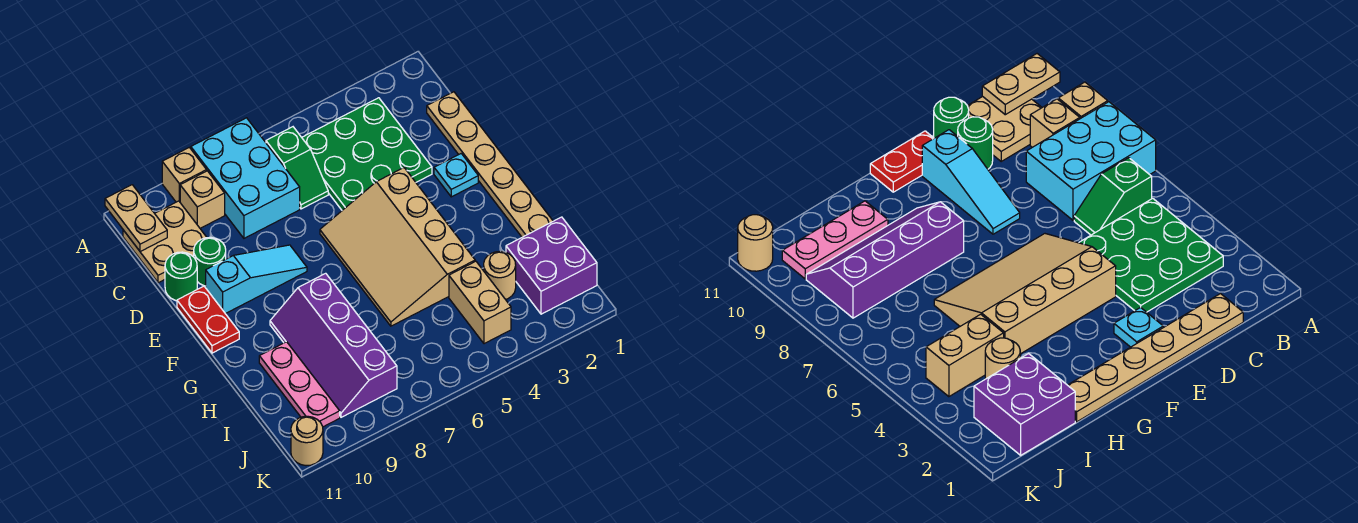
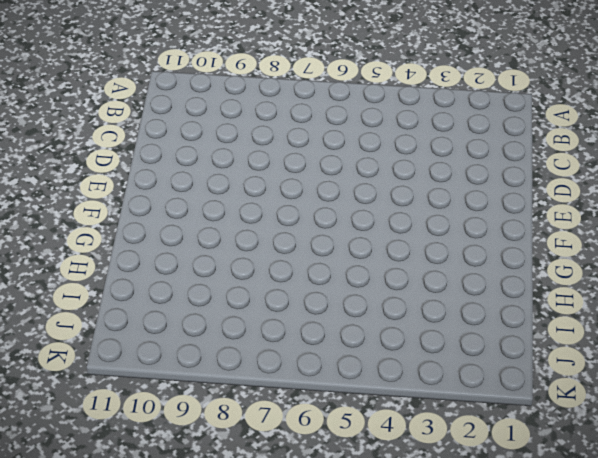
none -> cyan 2x3 brick [191,118,300,238]
none -> tan 1x1 brick [162,147,207,202]
none -> green 3x3 plate [302,98,432,210]

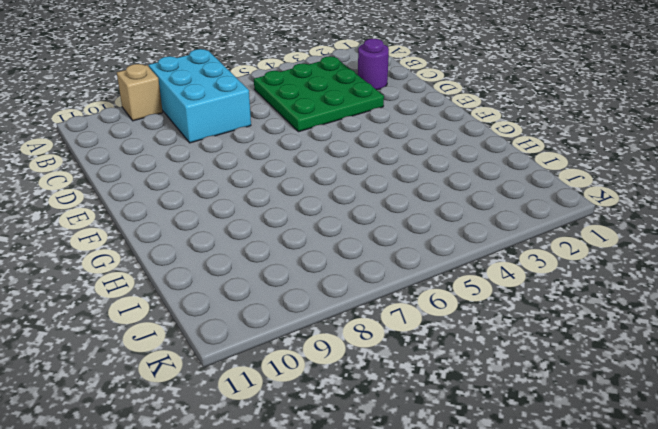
purple 1x1 round brick [357,39,389,90] -> none
none -> green 1x2 slope [266,127,328,209]
none -> tan 1x1 brick [180,171,225,228]
none -> tan 2x2 plate [123,201,207,283]

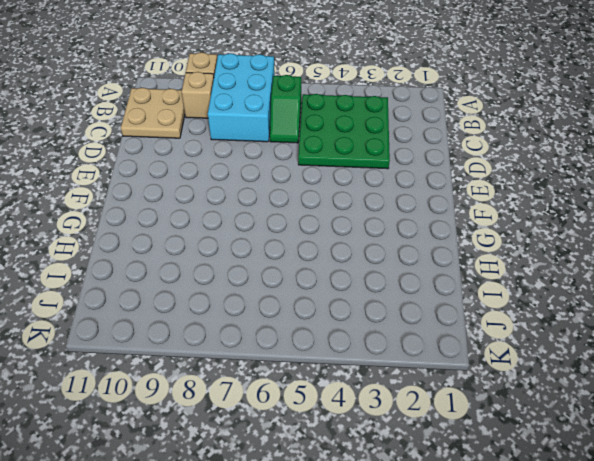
none -> tan 1x6 plate [427,92,553,237]
none -> green 1x1 round brick [194,237,226,286]
none -> green 1x1 round brick [165,252,197,301]

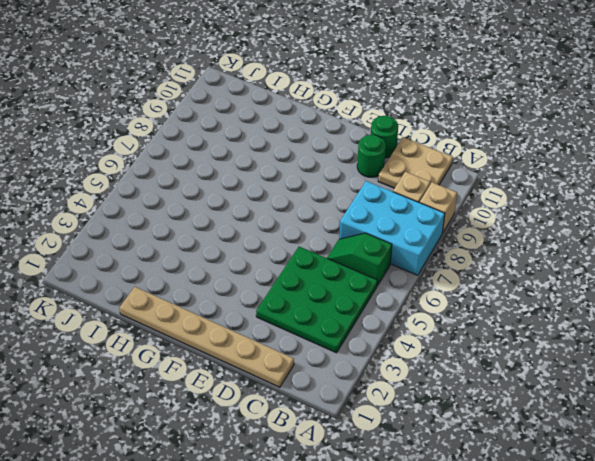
none -> cyan 1x1 plate [434,154,478,197]
none -> tan 3x4 slope [320,168,475,326]
none -> cyan 1x3 slope [206,245,307,314]

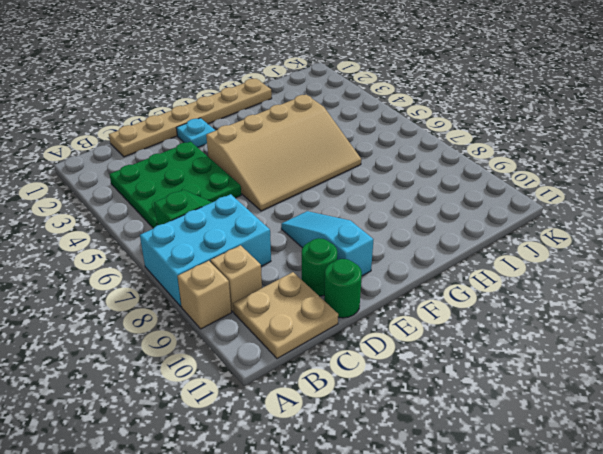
none -> red 1x2 plate [177,286,239,353]
none -> purple 2x4 slope [270,273,397,417]
none -> pink 1x3 plate [259,342,340,427]

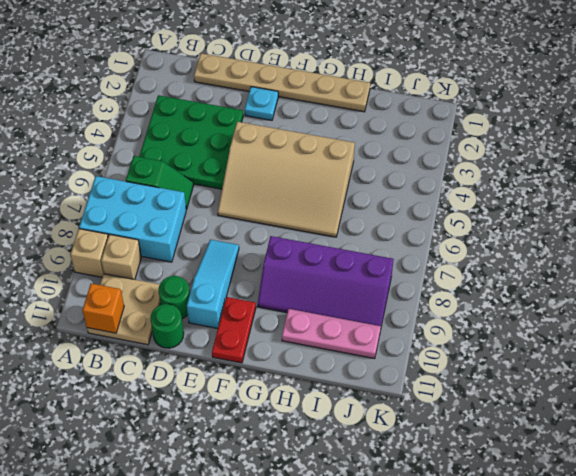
orange 1x1 brick [82,283,124,333] -> tan 1x2 plate [105,185,167,252]
red 1x2 plate [212,297,256,363] -> red 1x2 plate turned to [177,286,239,353]
none -> purple 2x2 brick [506,217,597,314]
none -> tan 1x1 round brick [484,251,516,299]
none -> tan 1x2 brick [449,261,511,344]

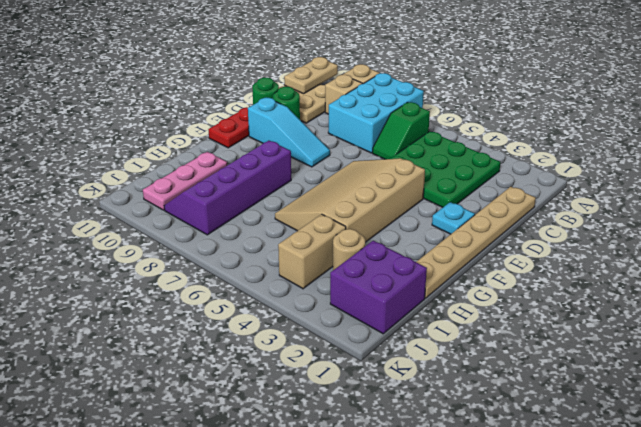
none -> tan 1x1 round brick [291,416,323,466]

